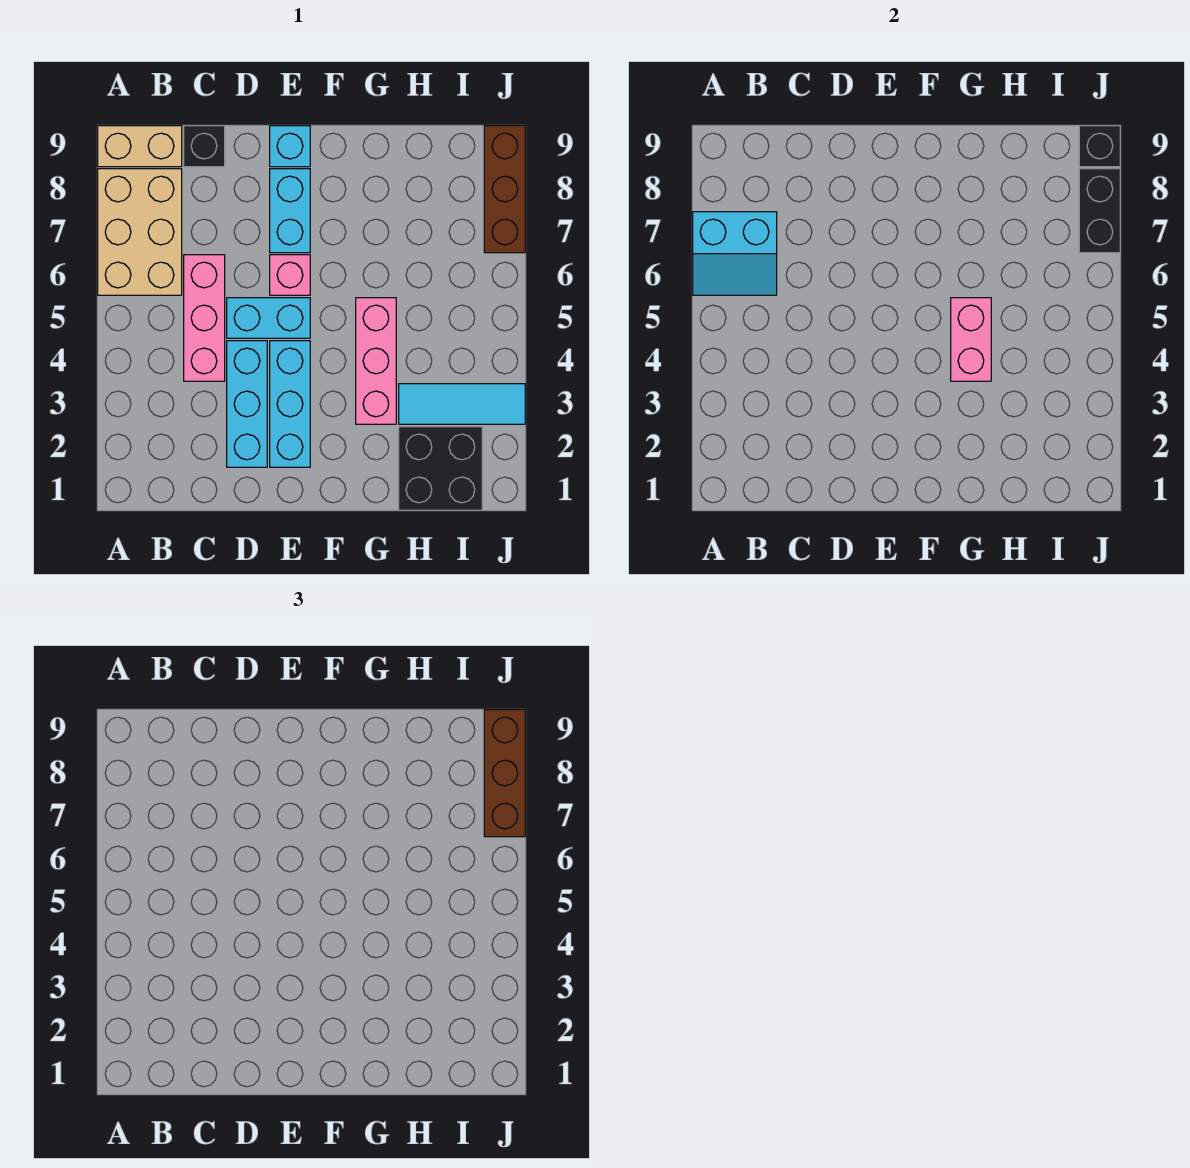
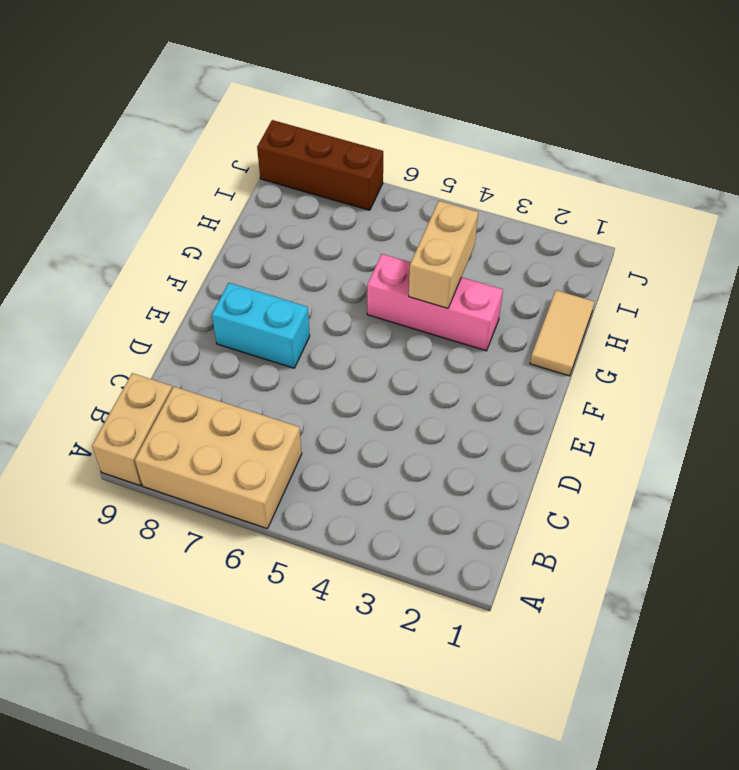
tan 1x2 tile [530,290,594,376] -> black 2x2 brick [399,427,482,510]
tan 1x2 brick [409,201,478,308] -> pink 1x2 brick [951,298,991,381]
none -> pink 1x3 brick [184,255,225,381]
none -> black 1x1 brick [184,126,225,167]
none -> cyan 1x3 brick [227,341,267,467]

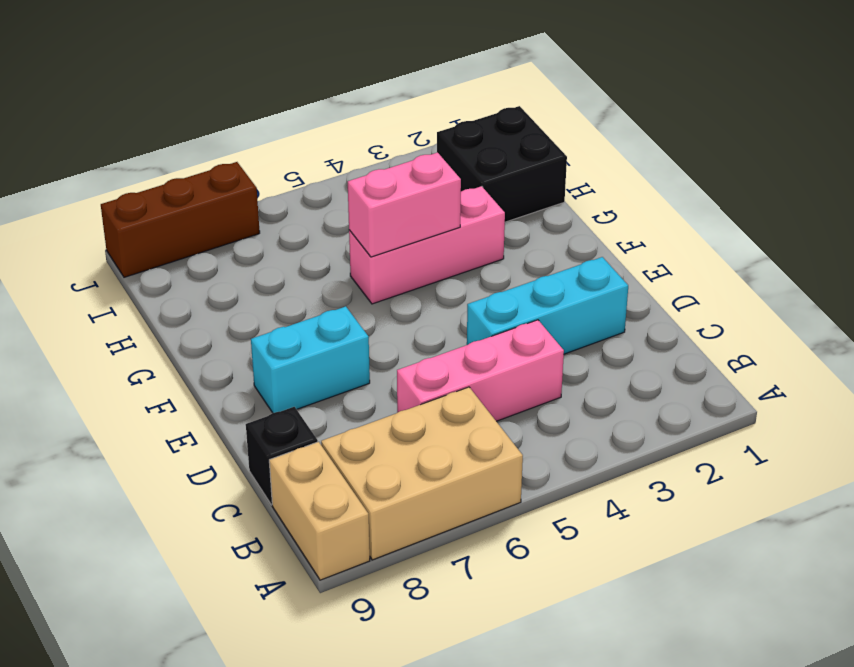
none -> cyan 1x2 brick [227,298,310,338]
none -> cyan 1x3 brick [270,341,310,467]
none -> pink 1x1 brick [270,255,310,295]

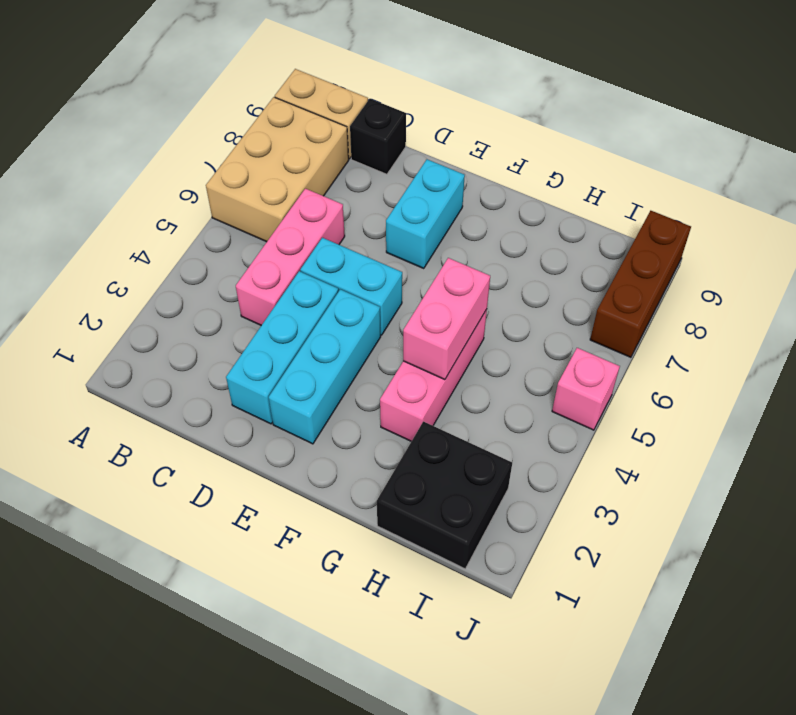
pink 1x1 brick [552,348,620,430] -> pink 1x1 brick moved to [270,255,310,295]
none -> cyan 1x1 brick [270,126,310,167]
none -> cyan 1x3 tile [399,384,525,424]
none -> cyan 2x2 slope [693,212,777,295]

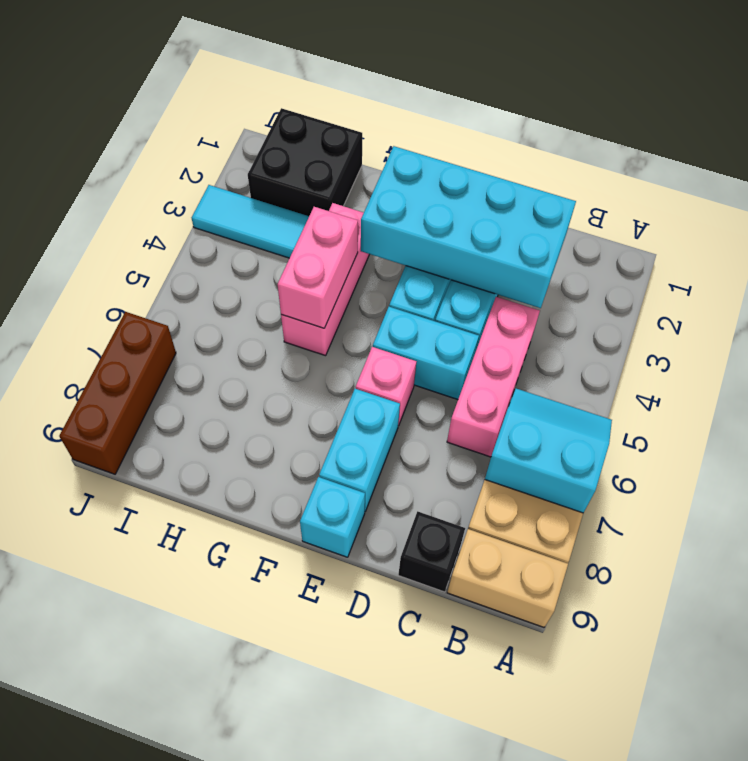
cyan 2x4 brick [361,146,576,308] -> none
none -> black 1x2 brick [1079,169,1120,253]
none -> black 1x1 brick [1079,126,1120,167]
none -> brown 1x3 brick [484,710,525,837]

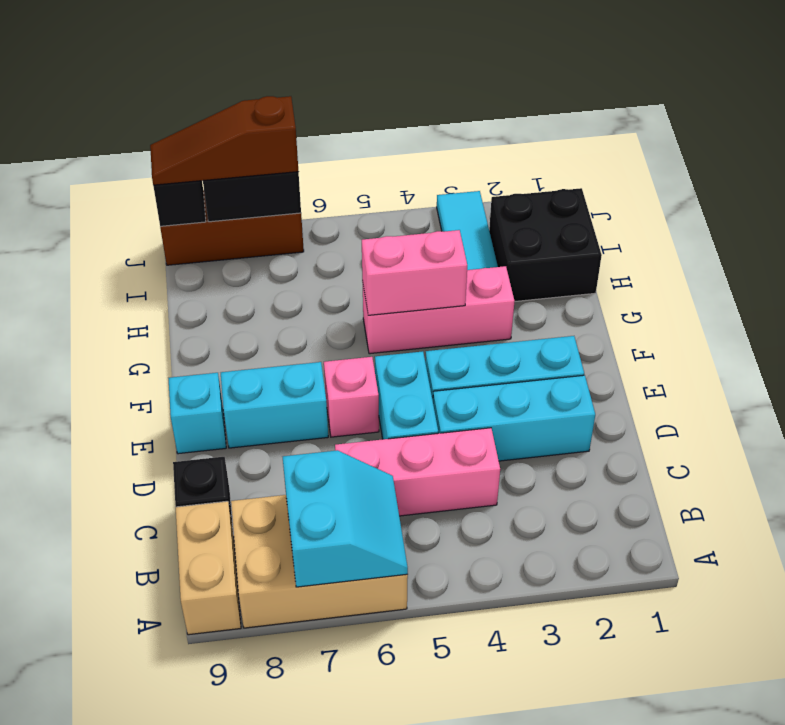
brown 1x3 slope [150,96,298,185] -> brown 1x3 brick [484,710,525,837]

